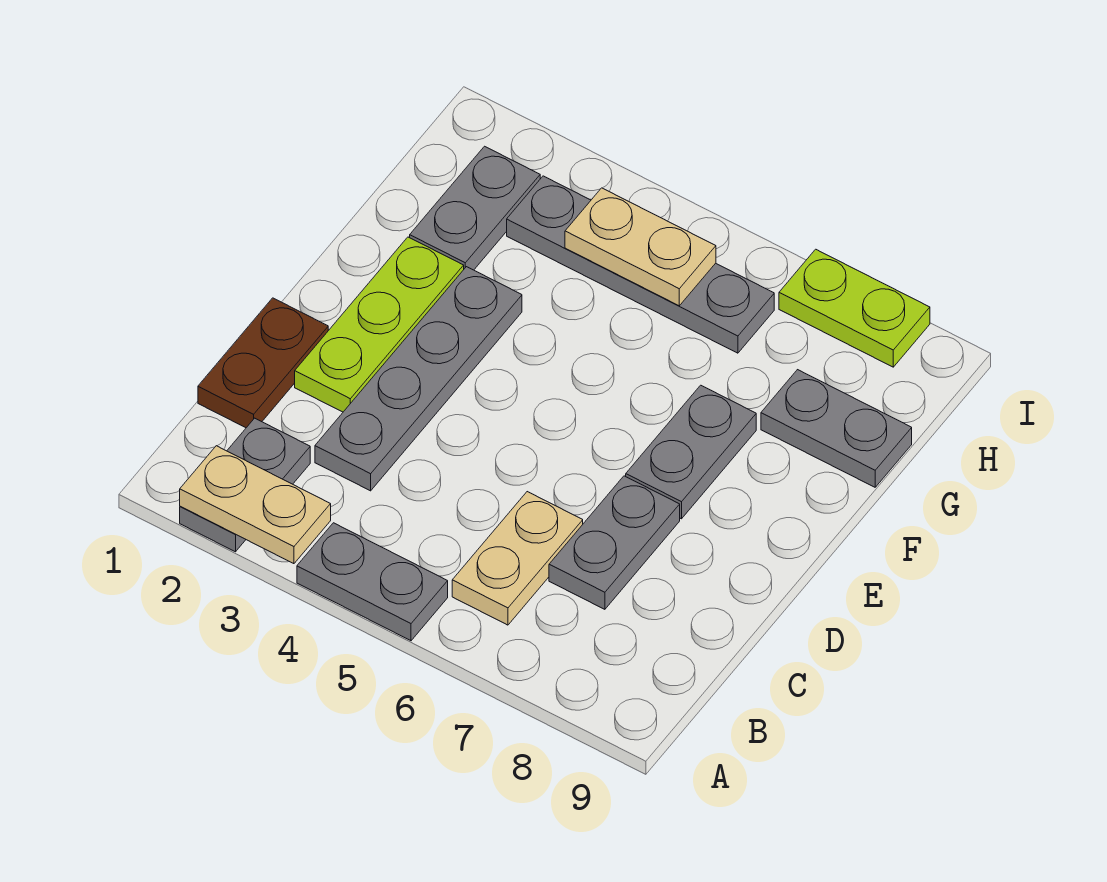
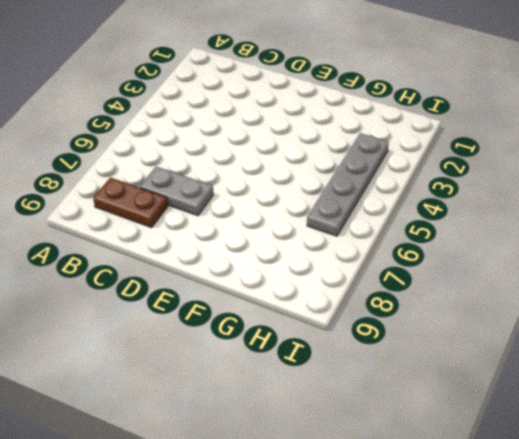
brown 1x2 plate [93,177,168,228] -> brown 1x2 plate moved to [198,298,328,428]
none -> grey 1x2 plate [180,418,310,552]
none -> grey 1x2 plate [297,523,448,641]
none -> tan 1x2 plate [452,492,583,625]

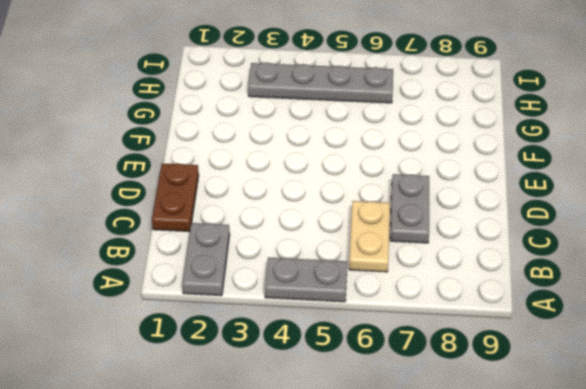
none -> grey 1x4 plate [315,267,522,491]
none -> lime 1x3 plate [295,237,464,412]
none -> grey 1x2 plate [626,385,756,519]

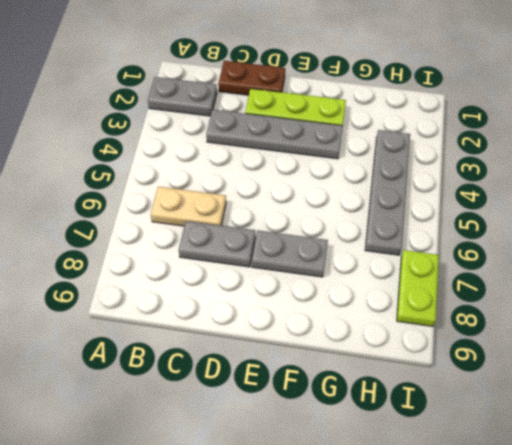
none -> grey 1x2 plate [297,523,448,641]
none -> grey 1x2 plate [410,146,540,270]
none -> grey 1x2 plate [761,370,912,487]

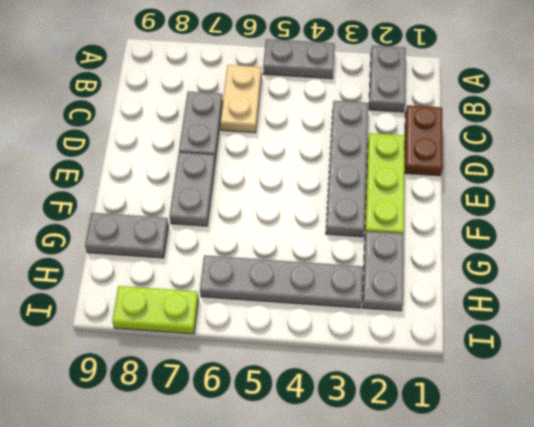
none -> tan 1x2 plate [180,446,331,564]
none -> tan 1x2 plate [565,188,716,306]

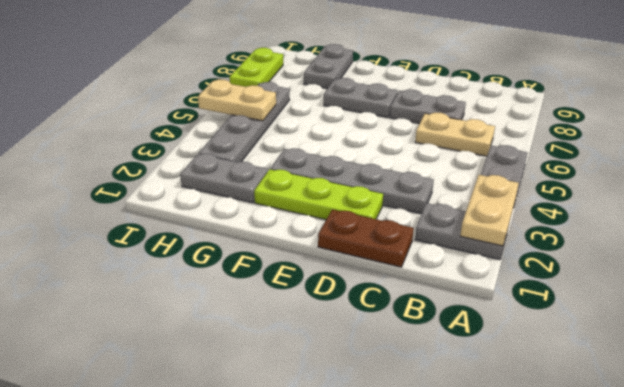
tan 1x2 plate [198,79,276,121] -> tan 1x2 plate turned to [565,188,716,306]

